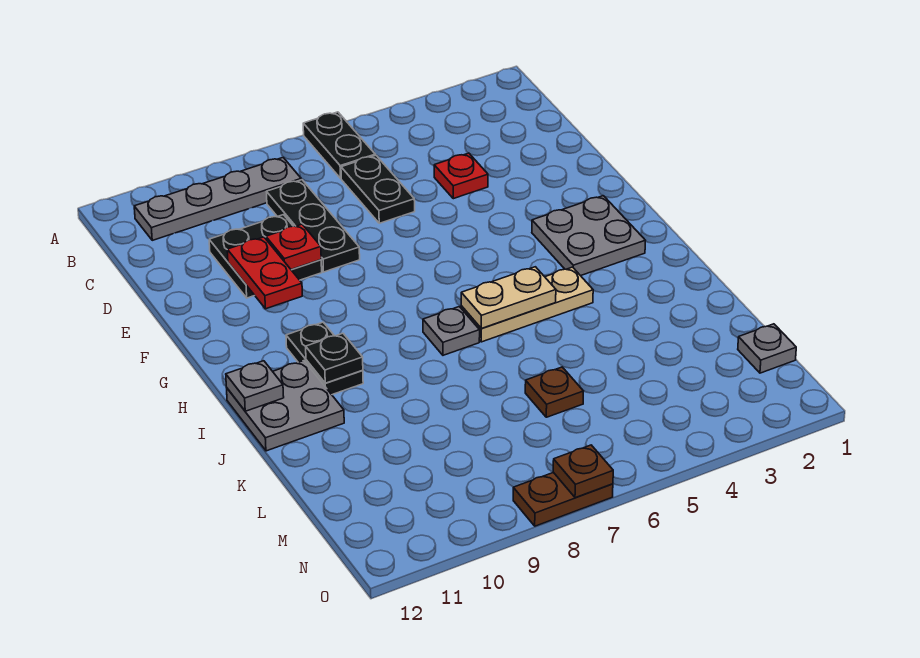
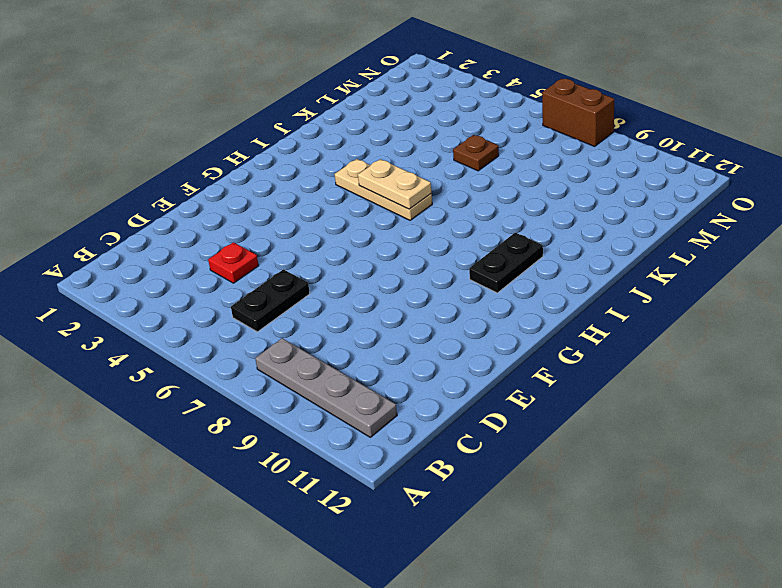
brown 1x2 brick [542,78,614,146] -> brown 1x2 plate [513,472,613,526]
none -> black 1x2 plate [303,112,375,178]
none -> black 1x3 plate [267,180,360,272]
none -> black 2x2 plate [209,215,322,298]

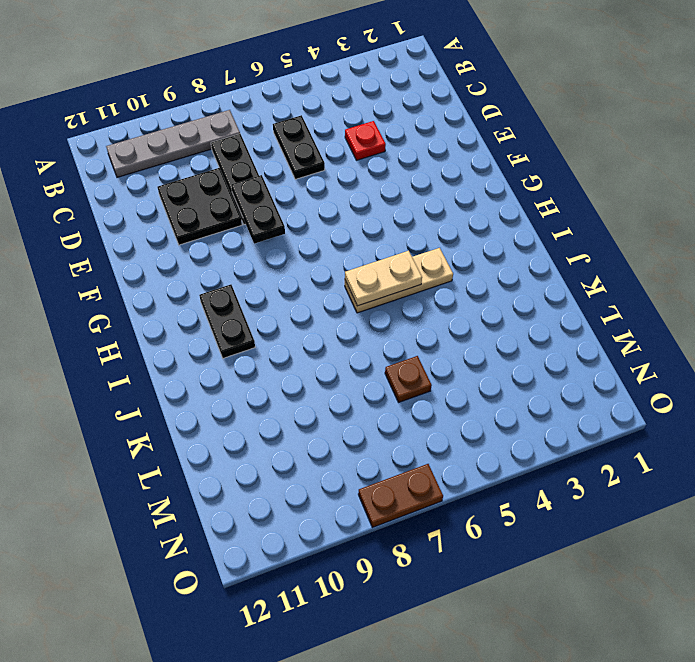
black 1x2 plate [231,175,285,244] -> black 1x2 plate moved to [303,112,375,178]
none -> grey 2x2 plate [532,196,646,276]
none -> grey 1x1 plate [423,307,480,355]
none -> grey 2x2 plate [227,361,344,451]

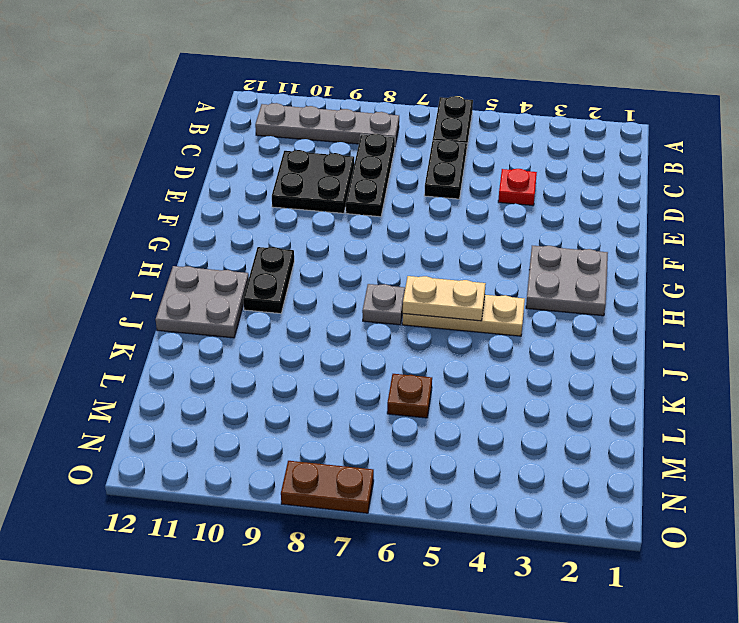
none -> grey 1x1 plate [738,324,796,373]
none -> red 1x1 plate [266,224,321,270]
none -> red 1x2 plate [227,237,302,309]

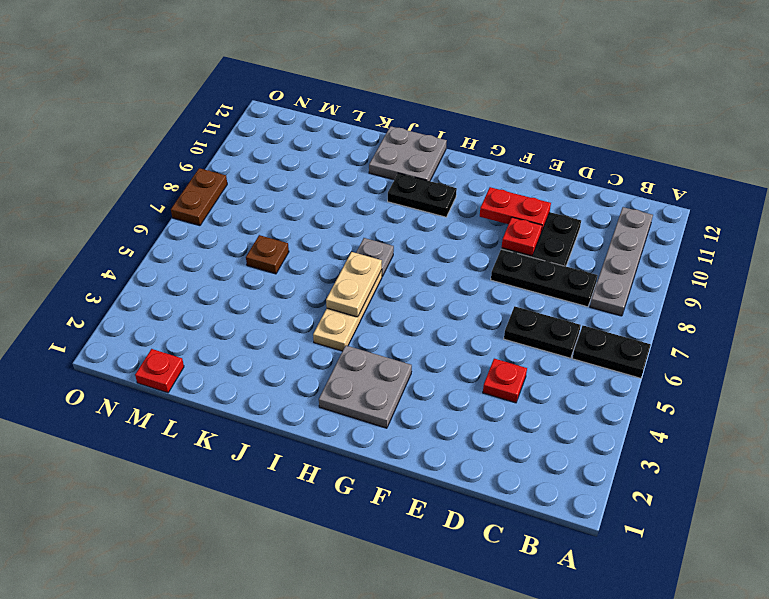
red 1x1 plate [135,349,184,393] -> grey 1x1 plate [738,324,796,373]
none -> black 1x1 plate [306,333,363,383]
none -> grey 1x1 plate [226,361,284,411]
none -> brown 1x1 plate [553,445,613,498]

